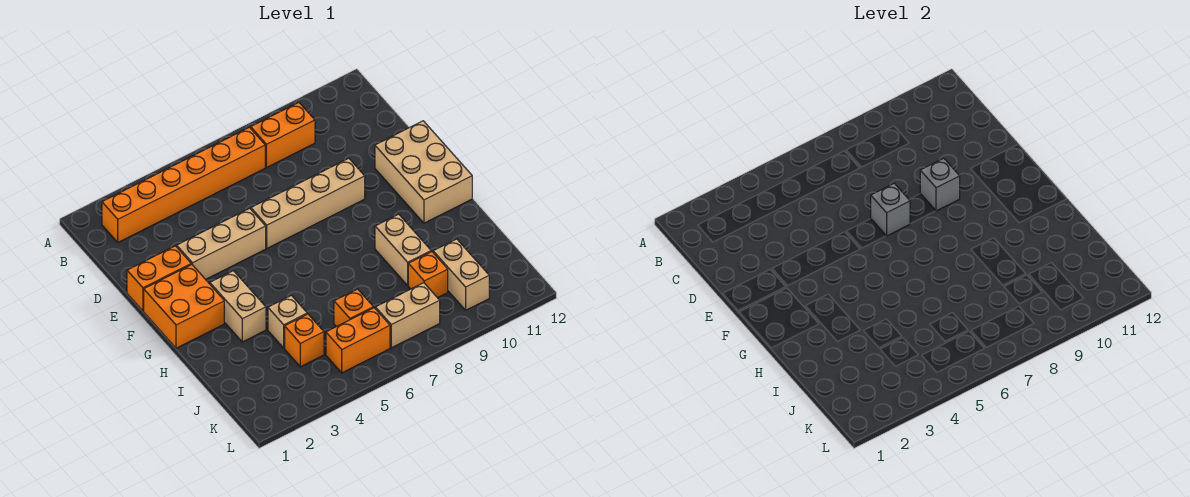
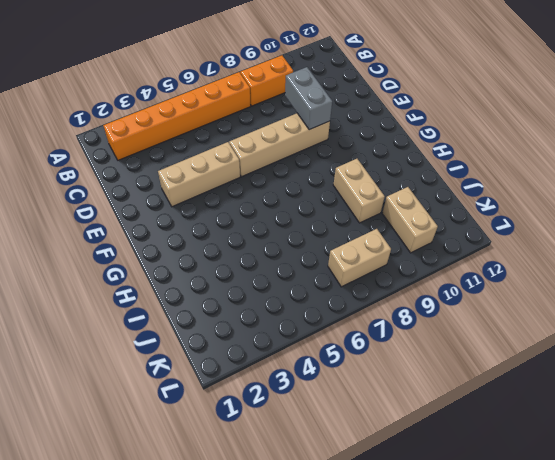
grey 1x2 brick [285,67,332,130] -> grey 1x1 brick [920,158,960,211]
none -> orange 1x2 brick [127,246,191,311]
none -> tan 2x3 brick [375,121,472,223]
none -> orange 2x2 brick [144,264,224,348]

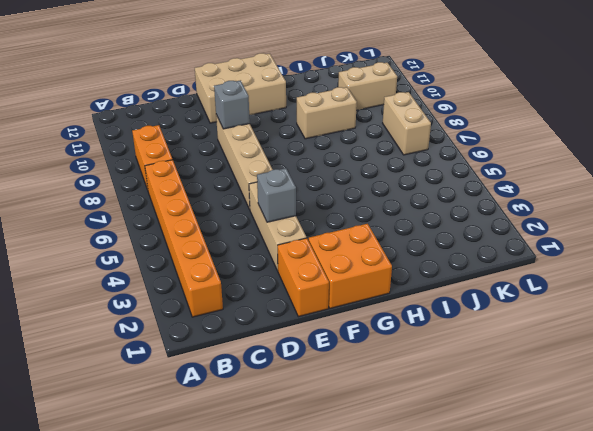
grey 1x1 brick [257,168,296,222] -> grey 1x1 brick moved to [871,183,910,236]
none -> tan 1x2 brick [210,271,266,342]
none -> tan 1x1 brick [268,295,307,348]
none -> orange 1x1 brick [285,314,324,367]

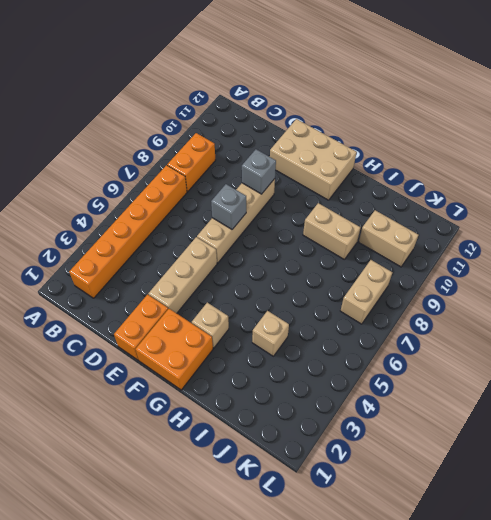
tan 1x1 brick [192,303,229,348] -> tan 1x2 brick [210,271,266,342]
none -> orange 1x1 brick [285,314,324,367]
none -> orange 1x1 brick [334,289,373,327]
none -> orange 1x1 brick [408,251,448,298]

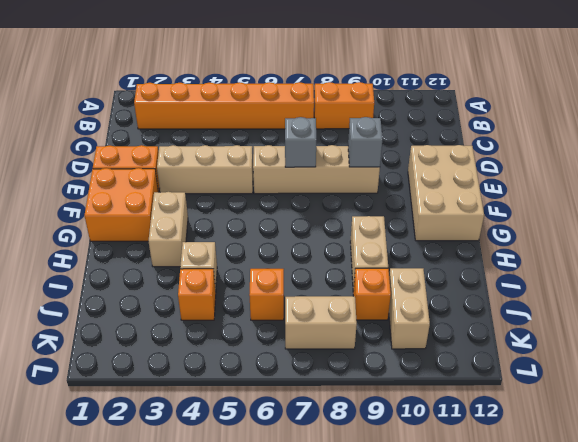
none -> orange 1x2 brick [326,308,390,373]

